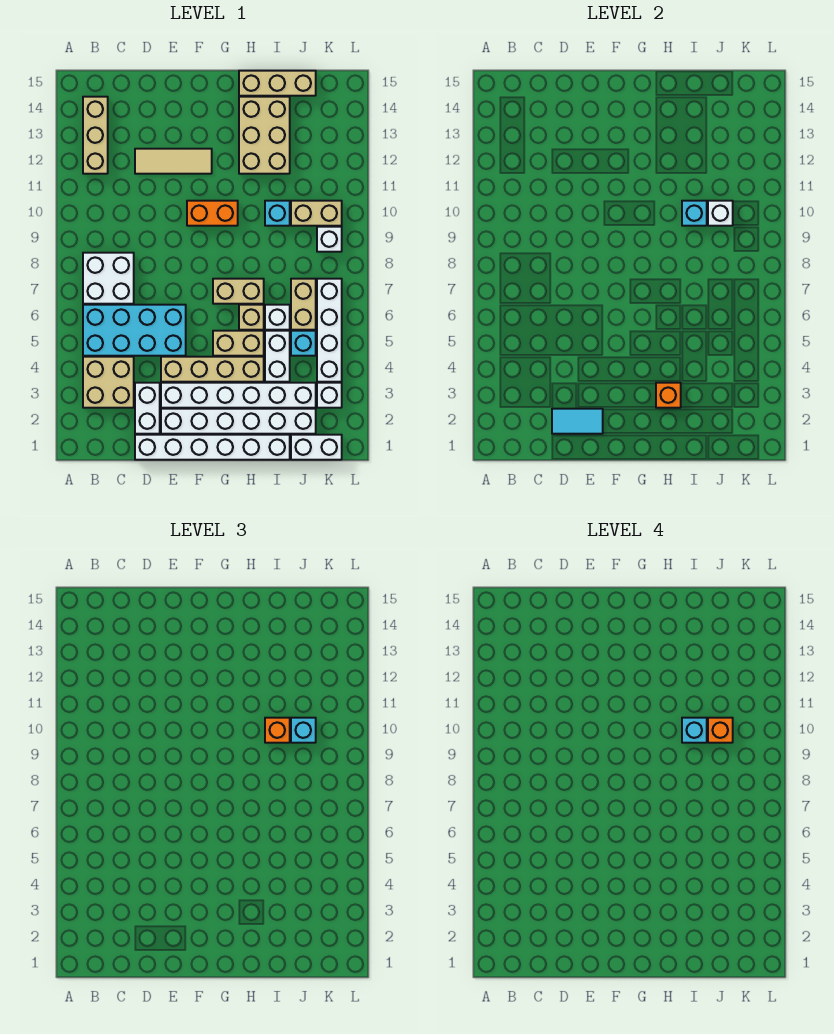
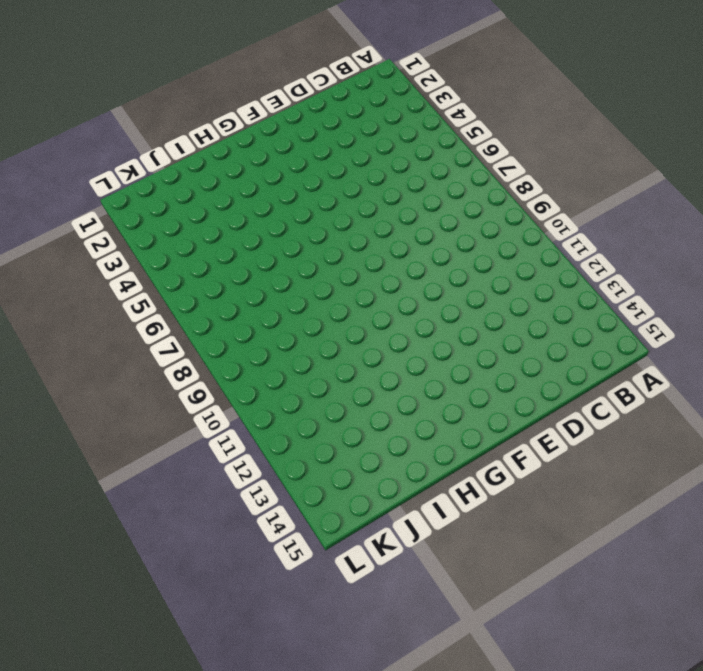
none -> tan 2x2 brick [83,357,134,408]
none -> cyan 2x4 brick [83,305,186,356]
none -> white 2x2 brick [83,253,134,304]
none -> tan 1x3 brick [83,97,108,174]

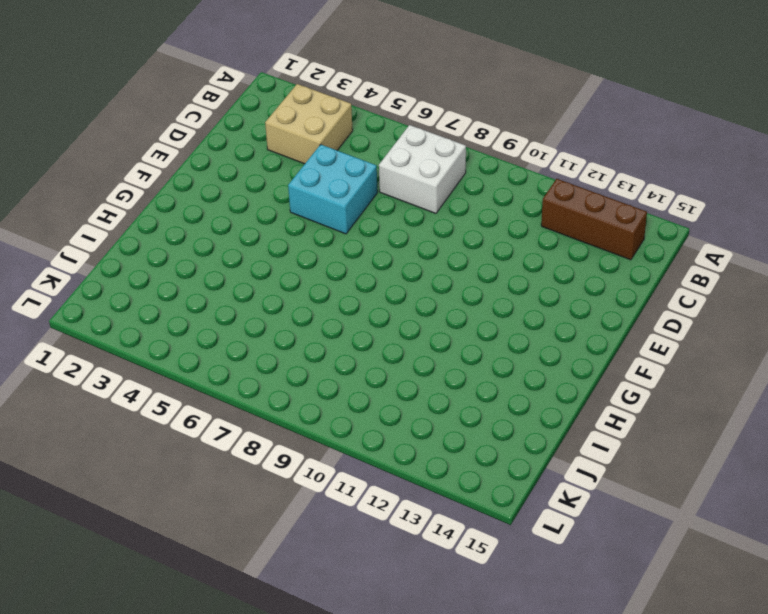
brown 1x3 brick [541,179,647,260] -> tan 1x3 brick [83,97,108,174]
cyan 2x2 brick [288,144,378,234] -> cyan 2x4 brick [83,305,186,356]
none -> white 1x6 brick [135,435,290,460]
none -> white 1x2 brick [135,383,160,434]
none -> tan 1x3 tile [135,149,212,174]
none -> white 1x6 brick [161,409,316,434]

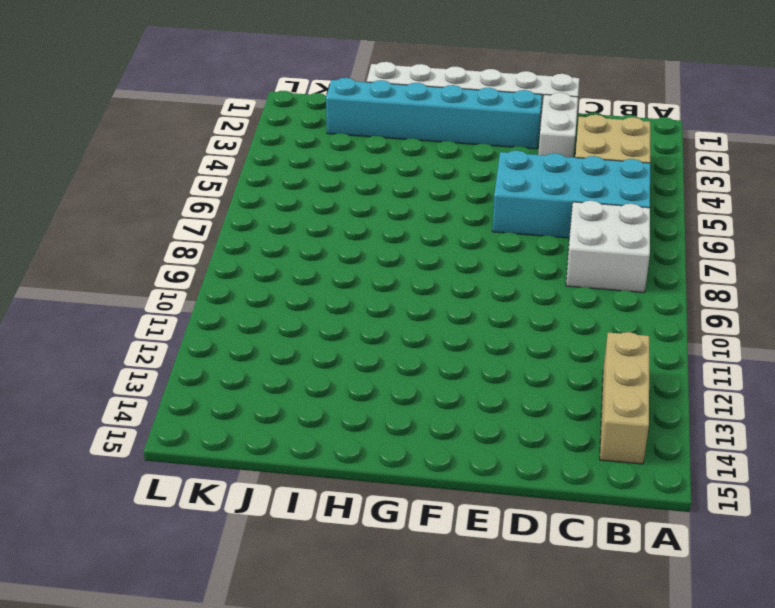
cyan 1x6 brick [326,78,542,149] -> white 1x6 brick [161,409,316,434]
none -> tan 1x3 tile [135,149,212,174]
none -> white 1x6 brick [161,383,316,408]
none -> tan 1x4 brick [161,357,264,382]
none -> orange 1x2 brick [187,201,238,226]

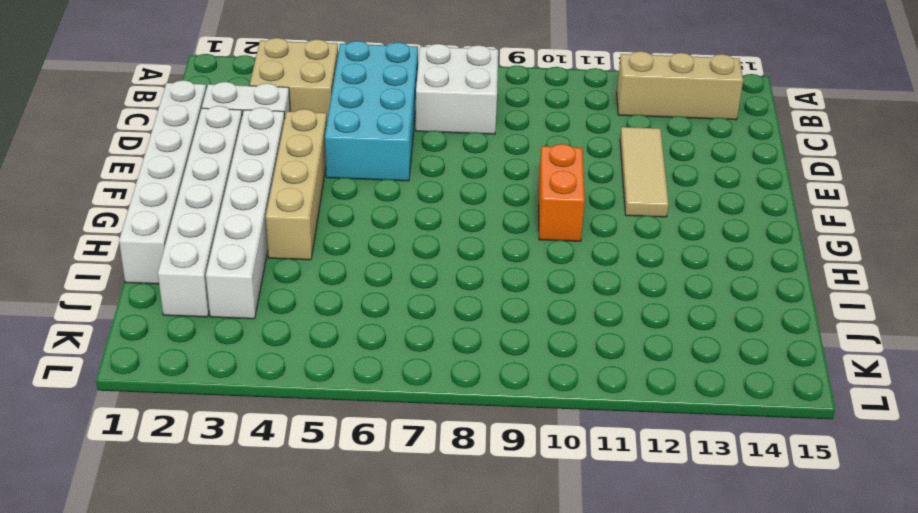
none -> tan 1x2 brick [213,331,264,356]
none -> tan 1x2 brick [213,279,264,304]
none -> tan 1x1 brick [239,305,264,330]
none -> tan 2x3 brick [239,97,290,174]

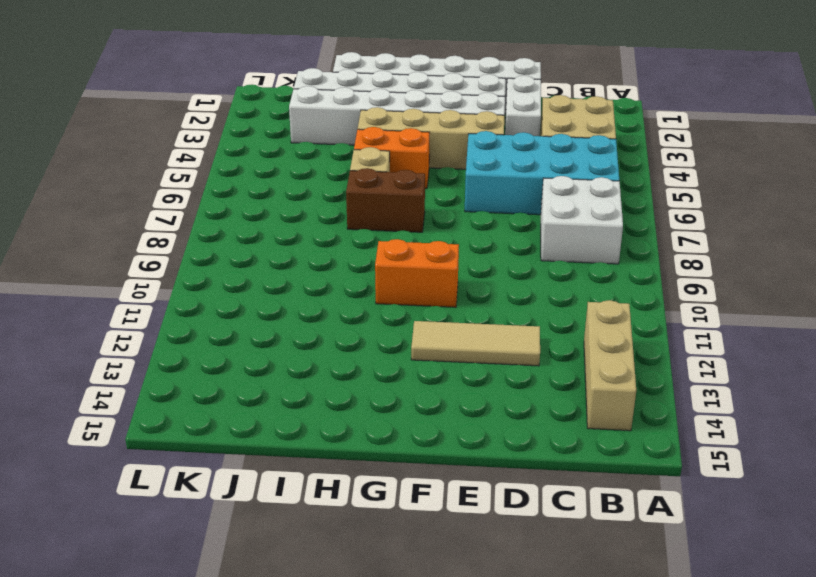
orange 1x2 brick [354,127,429,189] -> tan 1x2 brick [213,331,264,356]
brown 1x2 brick [346,168,425,232] -> tan 1x2 brick [213,279,264,304]
none -> tan 2x3 brick [239,97,290,174]
none -> tan 1x3 brick [239,71,316,96]
none -> white 1x2 brick [265,331,290,382]
none -> white 1x1 brick [265,305,290,330]

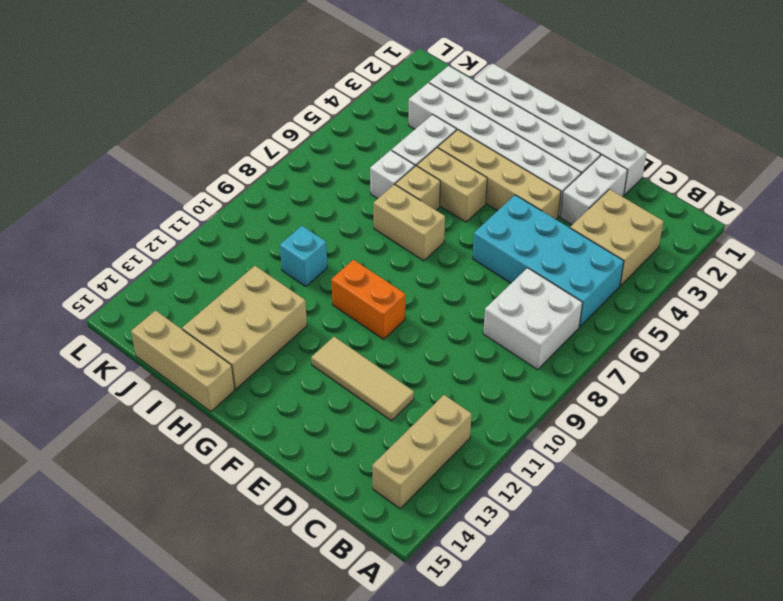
none -> white 1x2 brick [291,435,342,460]
none -> cyan 1x1 brick [291,331,316,356]
none -> tan 1x2 brick [291,279,316,330]
none -> tan 1x2 brick [291,201,342,226]

